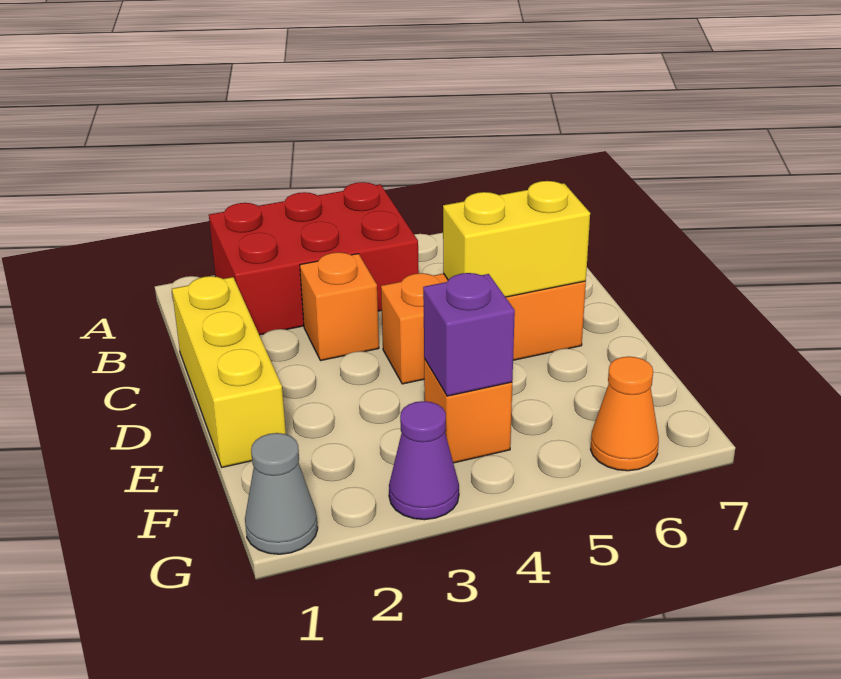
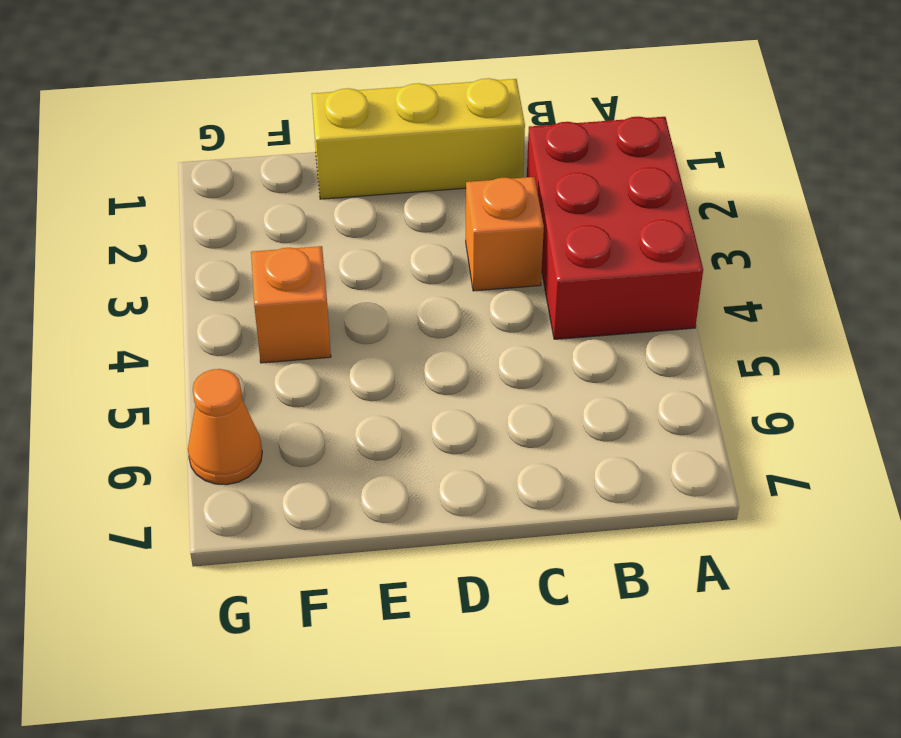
none -> orange 1x3 brick [381,273,586,384]
none -> grey 1x1 cone [245,433,318,554]

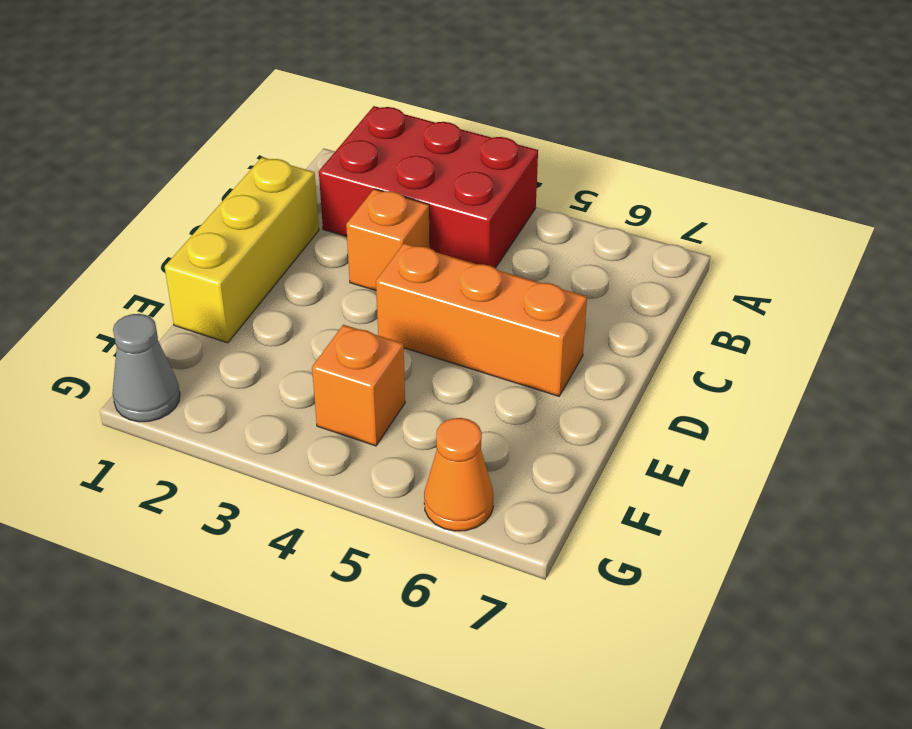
none -> purple 1x1 cone [389,401,459,520]
none -> yellow 1x2 brick [443,181,590,297]

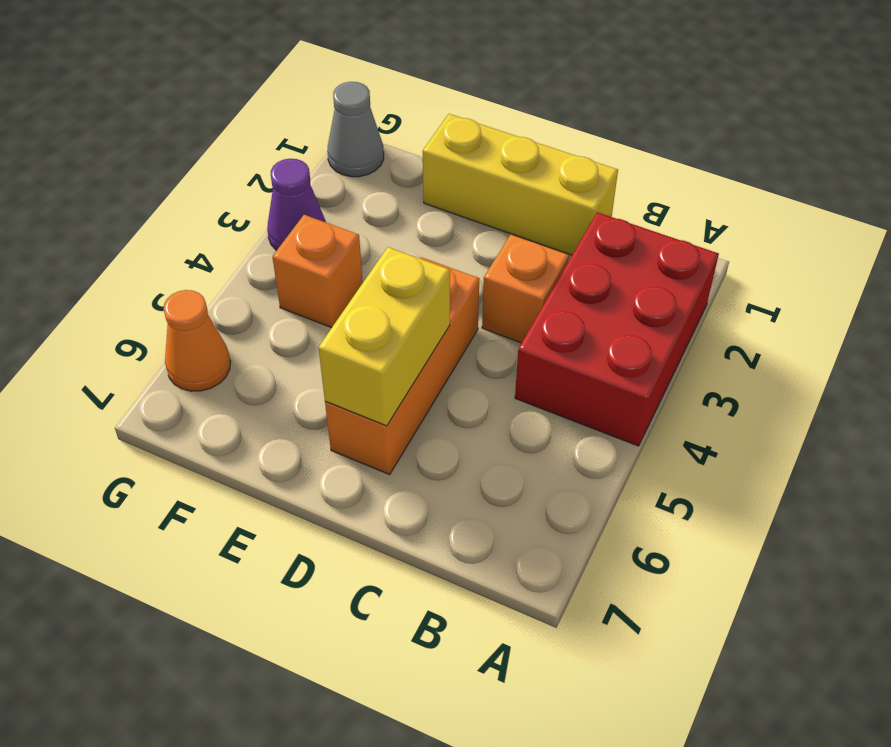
none -> purple 1x1 brick [423,273,515,396]

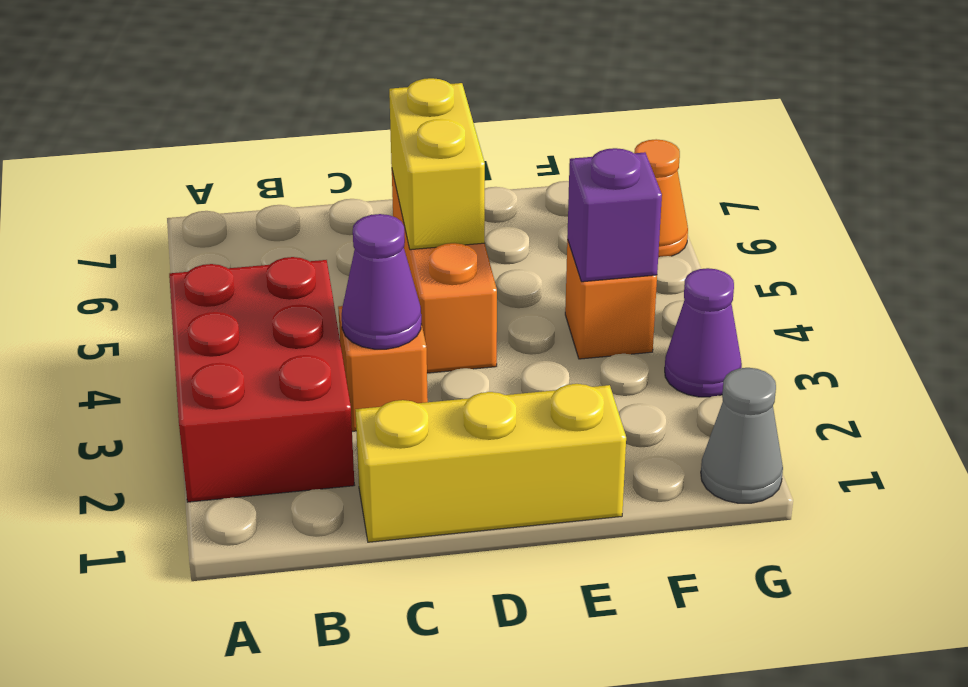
purple 1x1 cone [342,214,421,349] -> none

